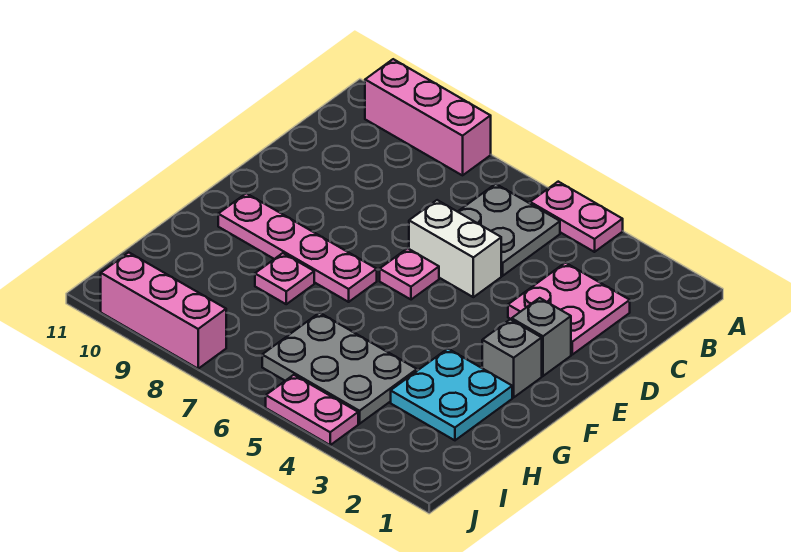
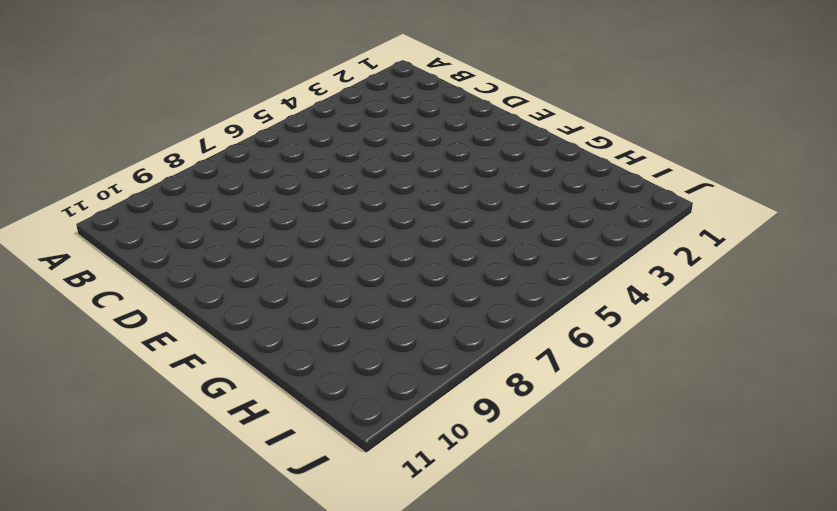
none -> pink 1x2 plate [530,182,623,252]
none -> pink 1x3 brick [365,59,491,175]
none -> grey 2x2 plate [458,184,560,276]

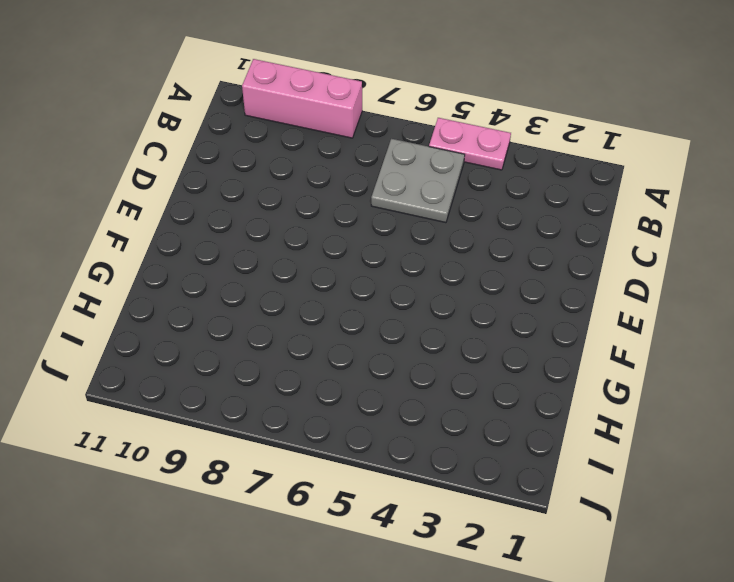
none -> pink 2x2 plate [508,263,630,355]
none -> white 1x2 brick [409,200,501,297]
none -> grey 1x1 brick [512,298,571,376]

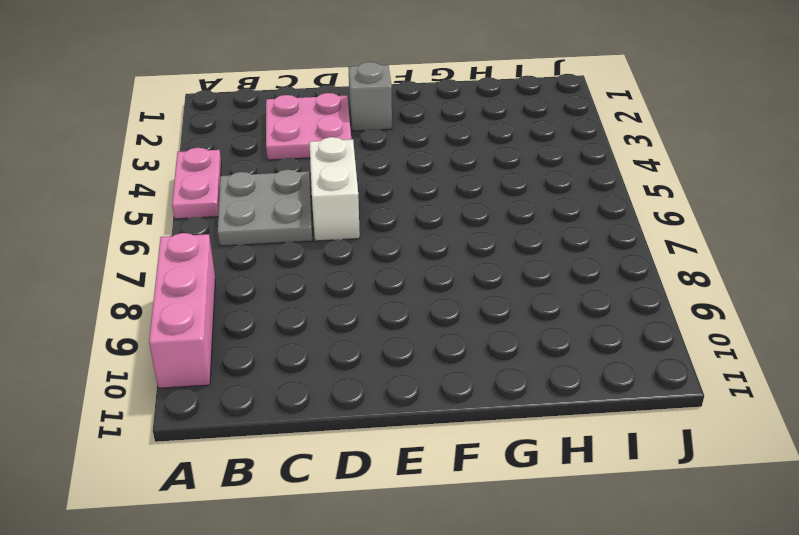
none -> pink 1x1 plate [380,248,439,300]
none -> grey 1x1 brick [482,319,542,397]
none -> pink 1x4 plate [218,193,377,302]

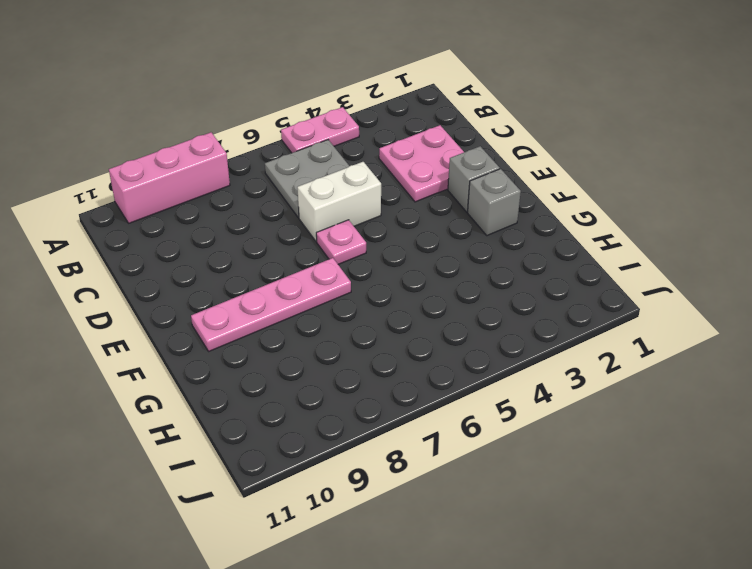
none -> cyan 2x2 plate [391,349,512,440]
none -> pink 1x1 plate [255,253,314,304]
none -> grey 2x3 plate [262,313,417,424]

